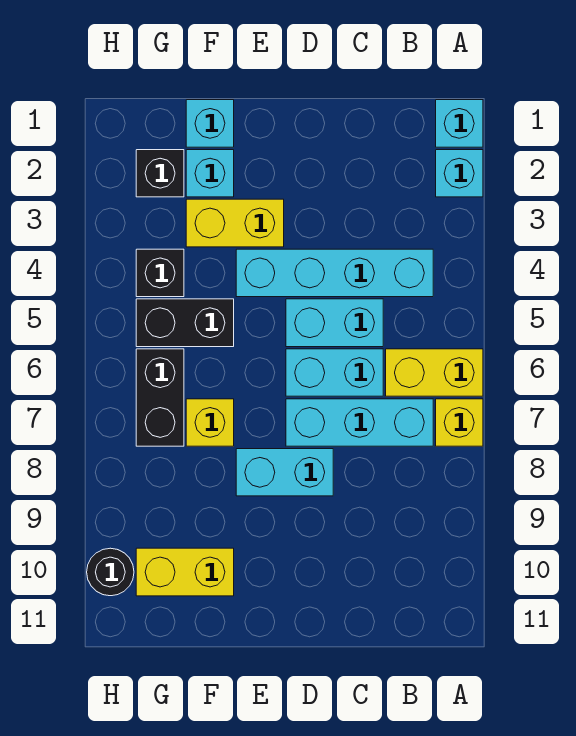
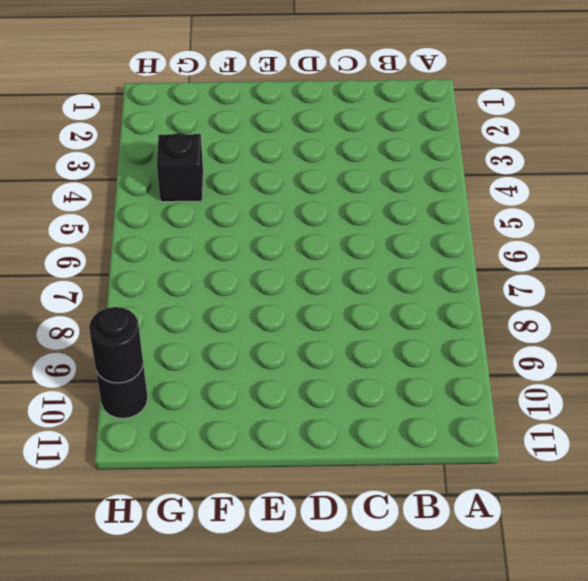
black 1x1 round brick [89,307,143,383] -> none
none -> cyan 1x1 brick [436,100,483,147]
none -> cyan 1x1 brick [436,150,483,197]
none -> yellow 1x2 brick [386,349,483,396]

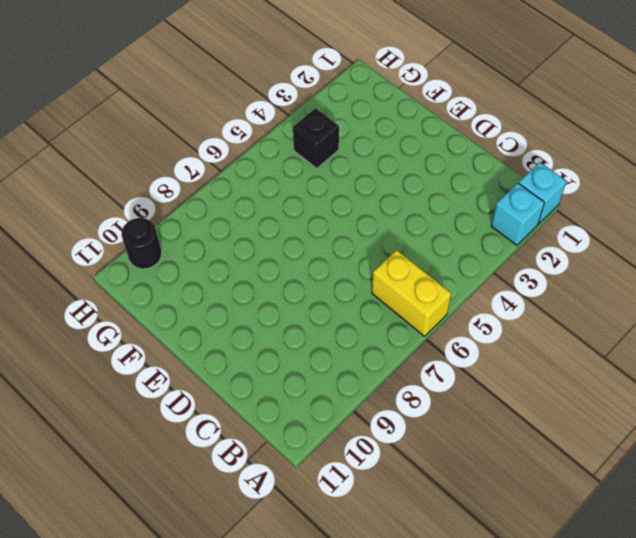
none -> yellow 1x1 brick [436,399,483,446]
none -> cyan 1x4 brick [236,249,433,297]
none -> cyan 1x3 brick [286,399,433,446]

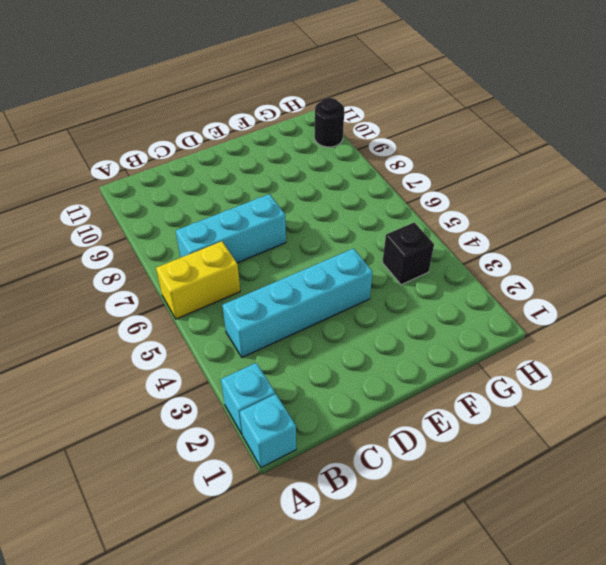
none -> yellow 1x1 brick [436,399,483,446]
none -> cyan 1x2 brick [286,299,383,347]
none -> cyan 1x2 brick [286,349,383,396]

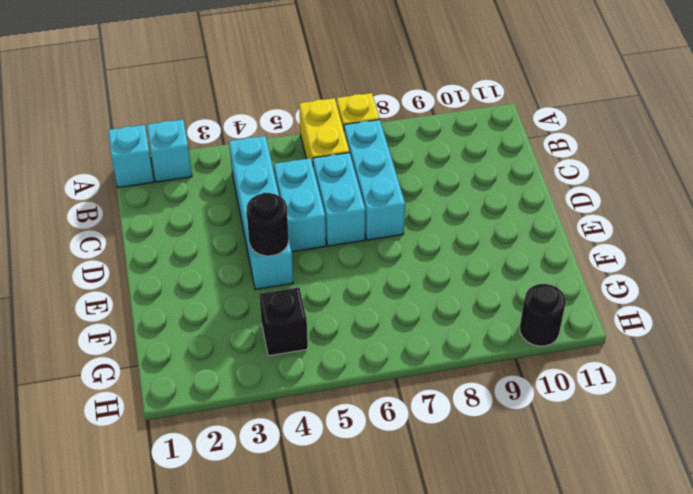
black 1x1 round brick [247,193,289,256] -> none
none -> cyan 1x2 brick [236,449,333,496]
none -> yellow 1x2 brick [186,199,284,247]
none -> cyan 1x1 brick [186,100,234,147]

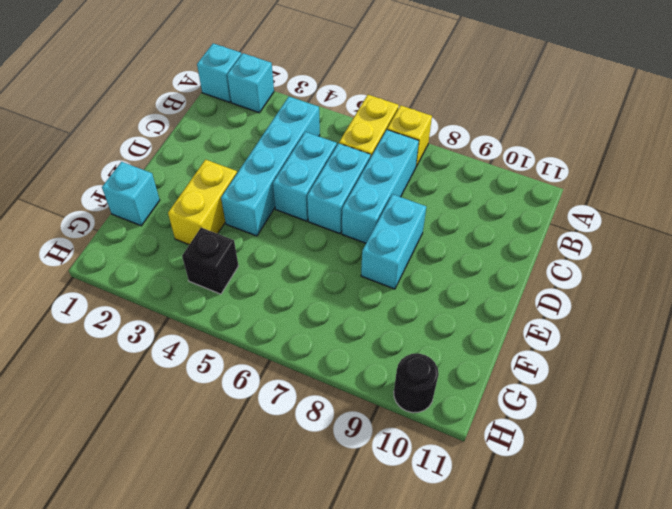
none -> cyan 1x1 brick [186,150,234,197]
none -> black 1x2 brick [136,299,234,347]
none -> yellow 1x1 brick [186,399,234,446]

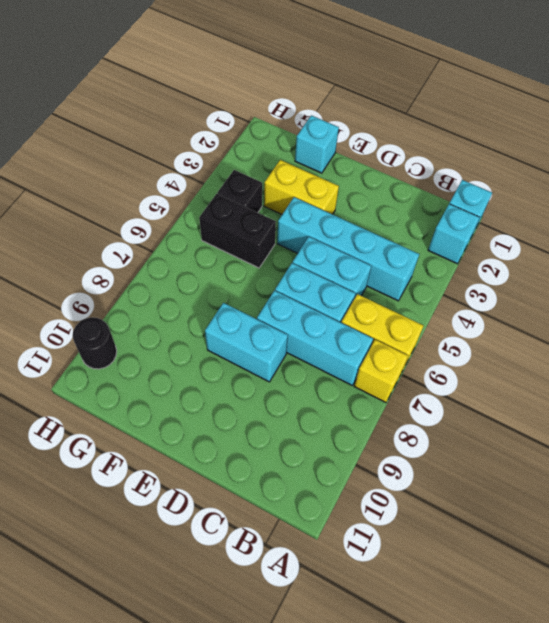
none -> cyan 1x1 brick [186,150,234,197]
none -> yellow 1x1 brick [186,399,234,446]
none -> yellow 1x2 brick [136,548,234,596]

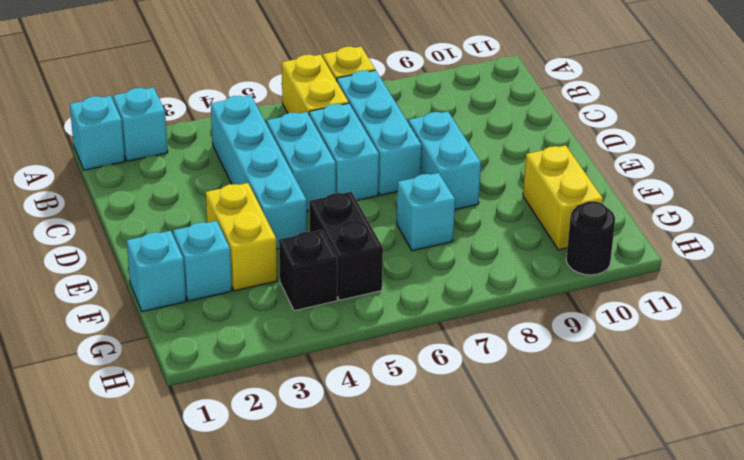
cyan 1x1 brick [397,173,455,251] -> yellow 1x1 brick [186,399,234,446]
none -> black 1x1 brick [136,150,184,197]
none -> black 1x2 brick [136,349,184,446]

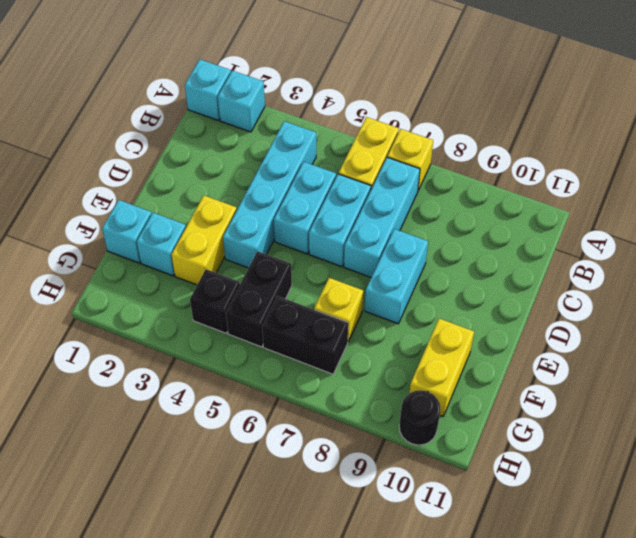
none -> black 1x1 brick [136,150,184,197]

